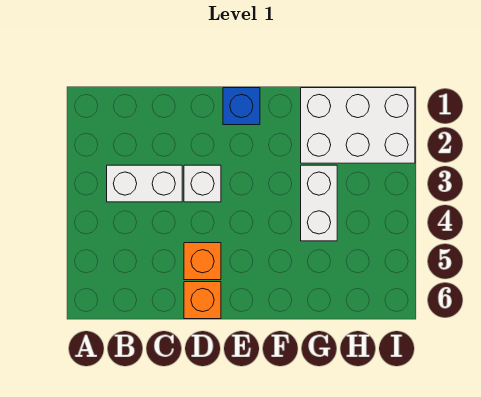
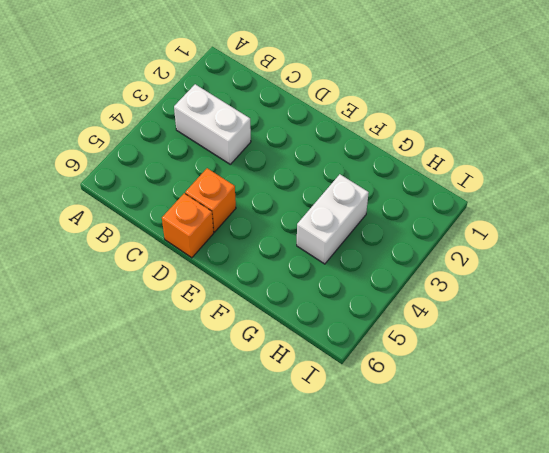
none -> white 1x1 brick [184,165,221,202]
none -> blue 1x1 brick [223,88,260,125]

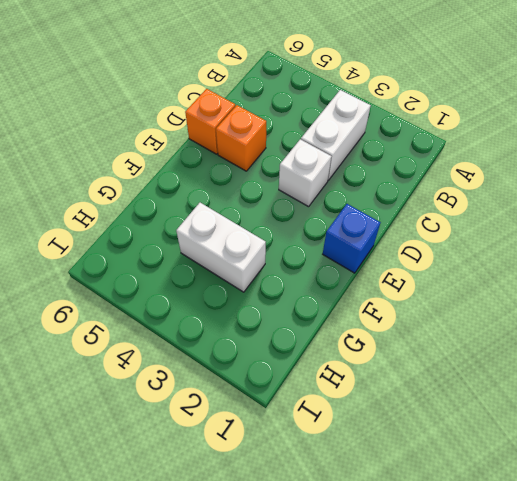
none -> white 2x3 brick [301,88,415,163]

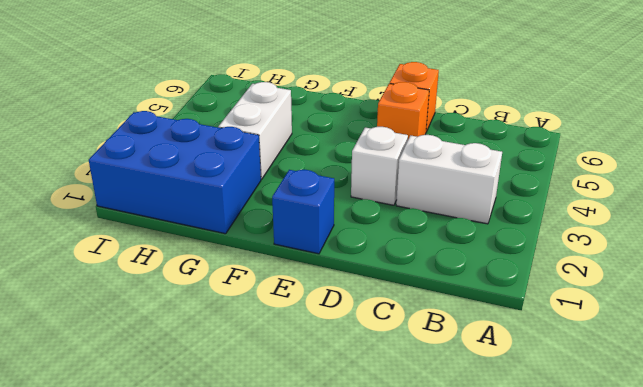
blue 2x3 brick [89,111,261,234] -> white 2x3 brick [301,88,415,163]

